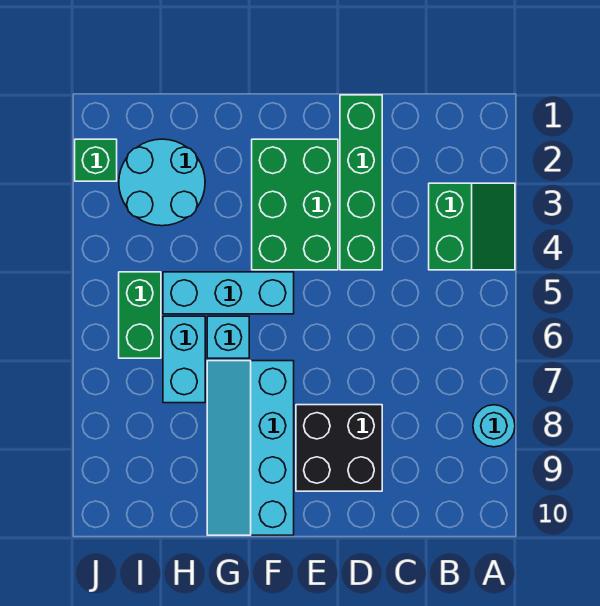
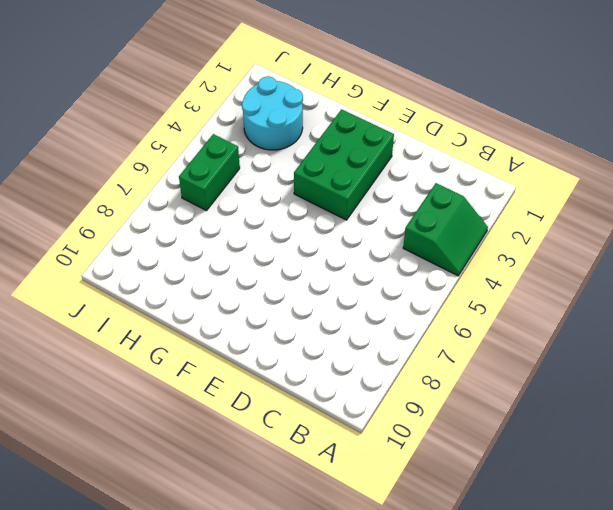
none -> cyan 1x1 round brick [473,405,515,447]
none -> green 1x4 brick [340,95,382,270]
none -> black 2x2 brick [296,405,382,491]

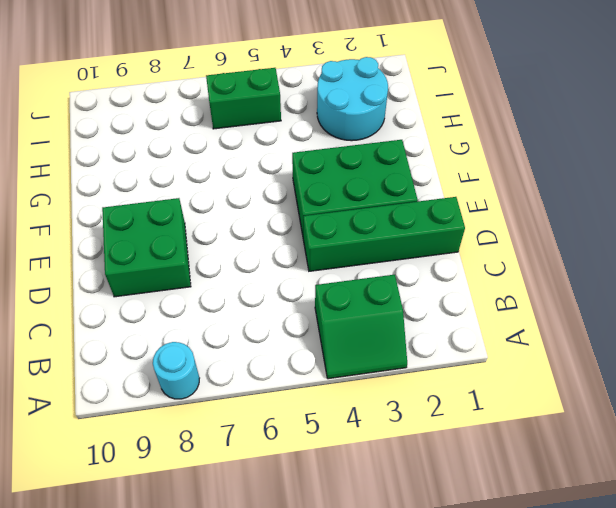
green 2x2 brick [102,198,191,297] -> black 2x2 brick [296,405,382,491]
none -> cyan 1x3 brick [163,272,294,314]
none -> cyan 2x4 slope [207,361,294,535]
none -> cyan 1x1 brick [207,316,249,358]

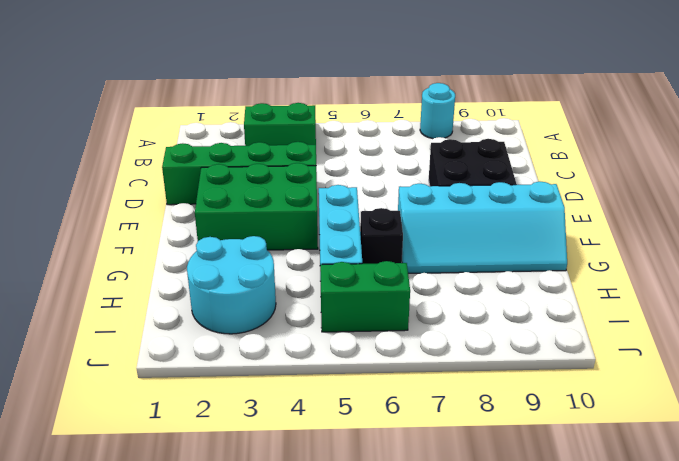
black 1x1 brick [360,208,403,264] -> cyan 1x1 brick [207,316,249,358]
none -> cyan 1x2 brick [163,316,205,403]
none -> green 1x1 brick [75,139,117,181]

